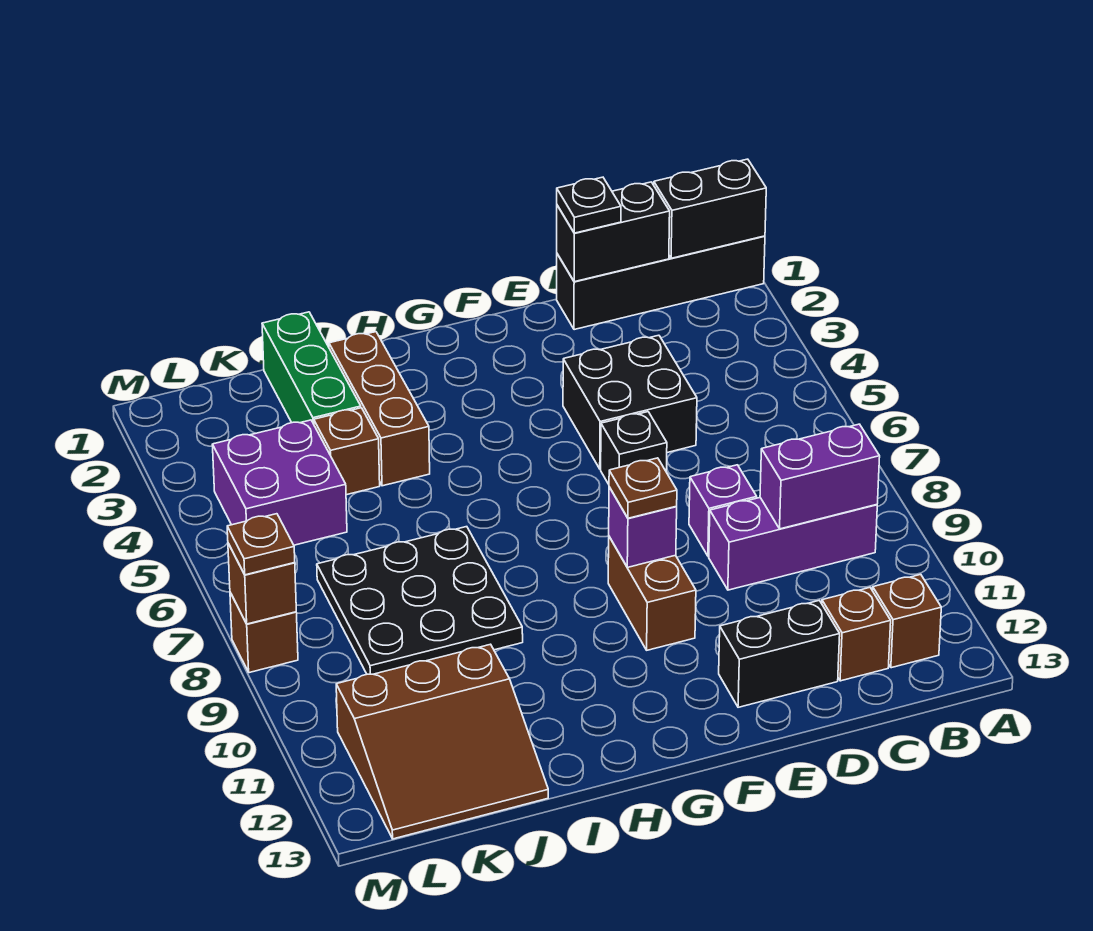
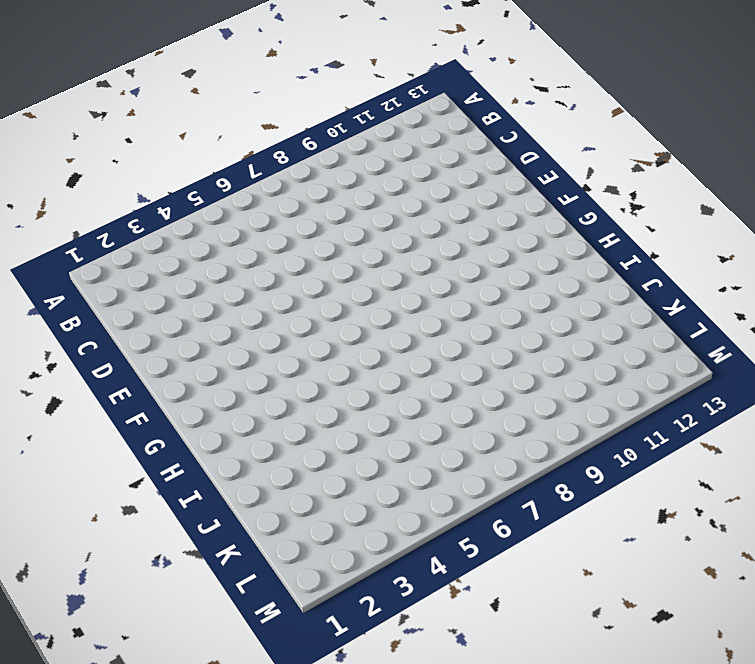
none -> black 1x4 brick [557,236,765,330]
none -> purple 1x3 brick [709,498,877,590]
none -> brown 1x1 brick [873,574,941,668]

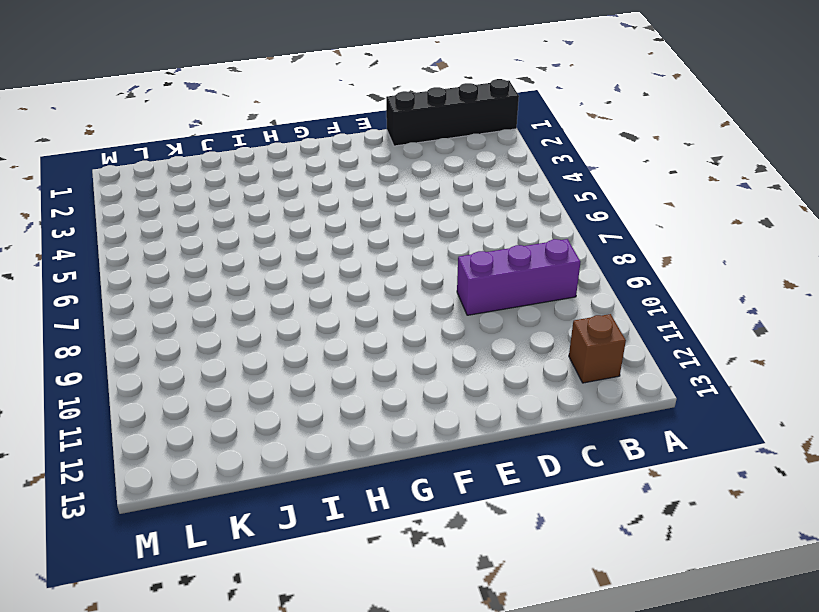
none -> brown 1x1 brick [822,588,891,681]
none -> black 2x2 brick [563,335,697,469]
none -> purple 1x1 brick [689,465,757,556]

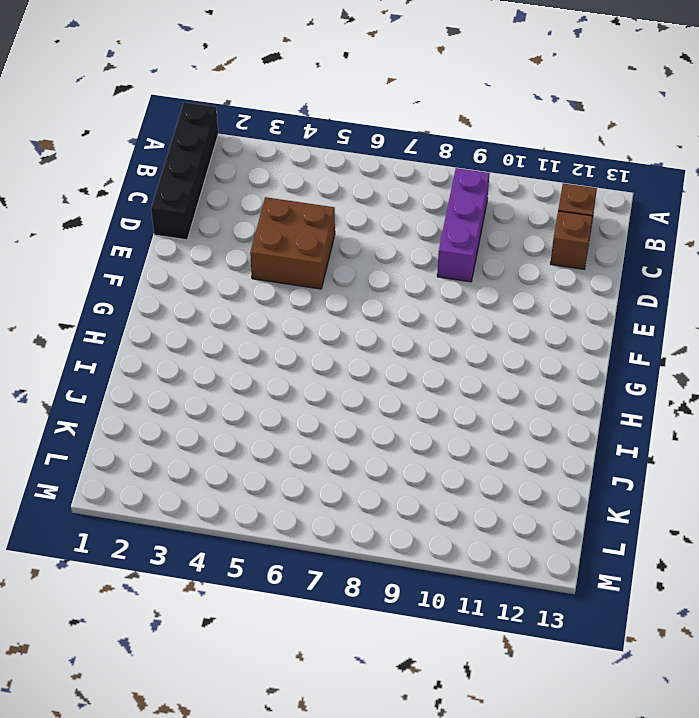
brown 2x2 brick [250,197,335,289] -> black 2x2 brick [563,335,697,469]
none -> purple 1x1 brick [689,465,757,556]
none -> black 1x2 brick [719,601,840,707]
none -> black 1x1 brick [601,412,667,484]

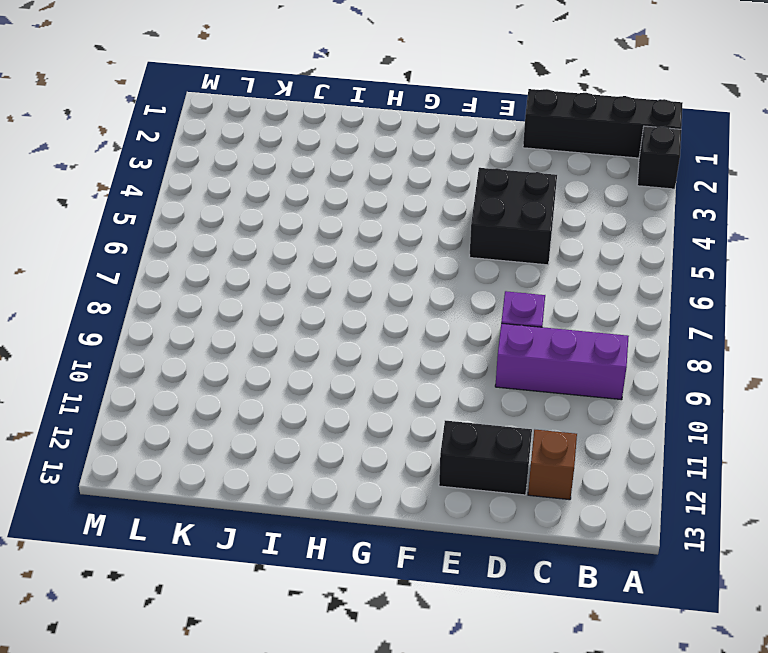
black 1x1 brick [637,126,681,189] -> black 1x1 brick moved to [601,412,667,484]
none -> brown 1x1 brick [873,574,941,668]
none -> brown 1x2 brick [608,537,696,650]
none -> brown 1x3 brick [329,332,430,486]

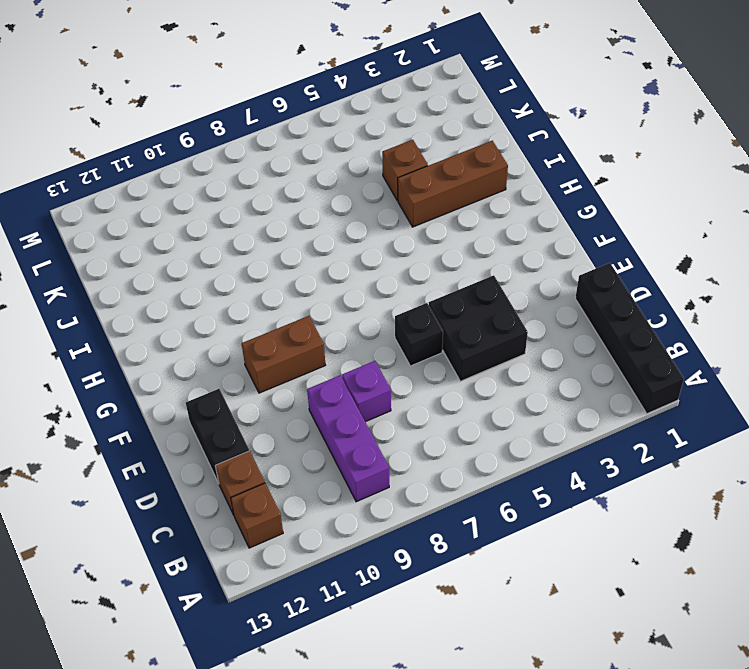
none -> black 3x3 plate [317,527,523,674]
none -> green 1x3 brick [262,312,361,424]
none -> brown 3x3 slope [336,644,548,839]

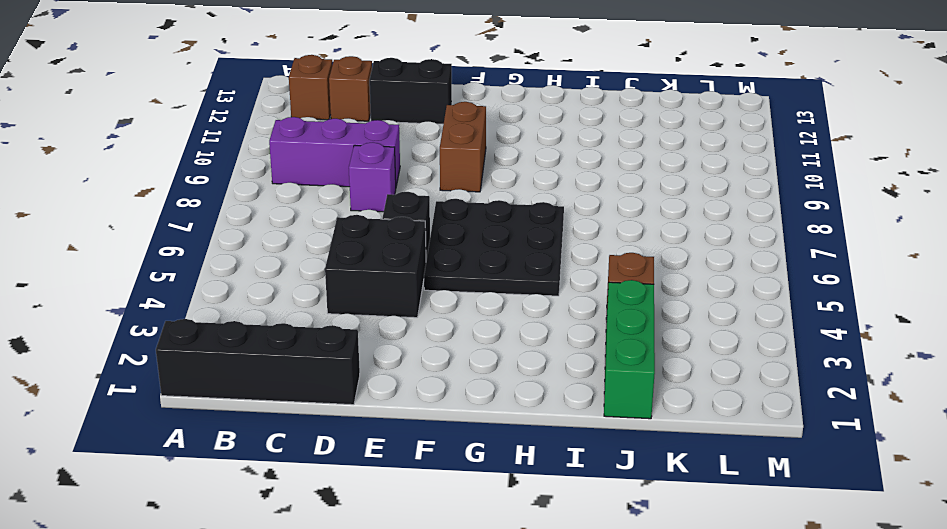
black 3x3 plate [424,199,564,296] -> black 3x3 plate moved to [317,527,523,674]
none -> brown 1x3 brick [329,332,430,486]
none -> brown 3x3 slope [336,644,548,839]
none -> purple 2x2 brick [212,420,347,545]

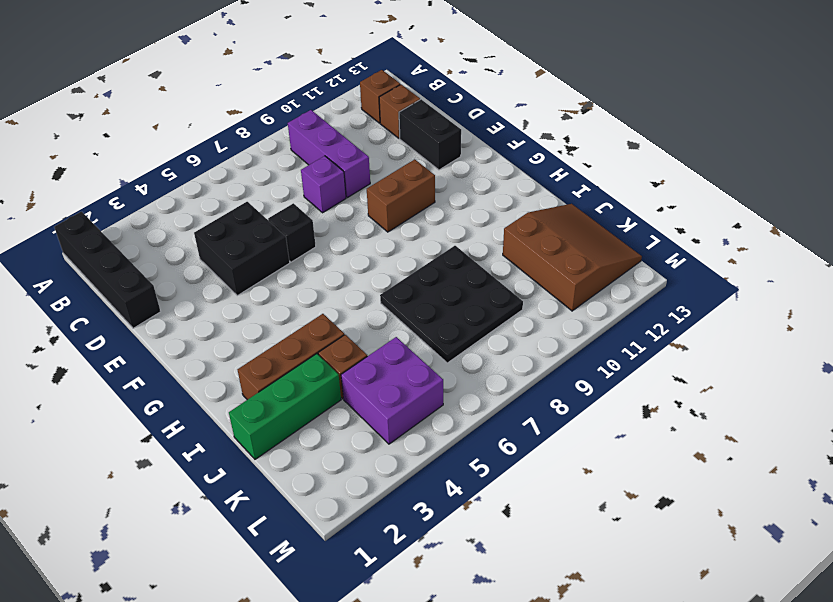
none -> brown 1x1 brick [230,593,298,673]
none -> black 1x2 brick [654,159,766,258]
none -> purple 1x2 brick [760,424,880,529]

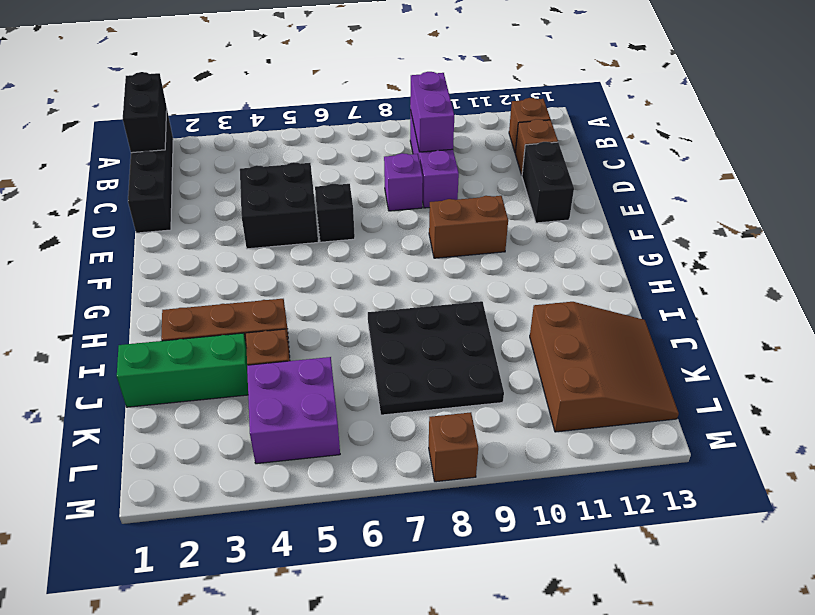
none -> black 1x2 brick [557,182,670,282]
none -> purple 1x1 brick [609,487,677,567]
none -> brown 1x1 brick [228,543,296,624]

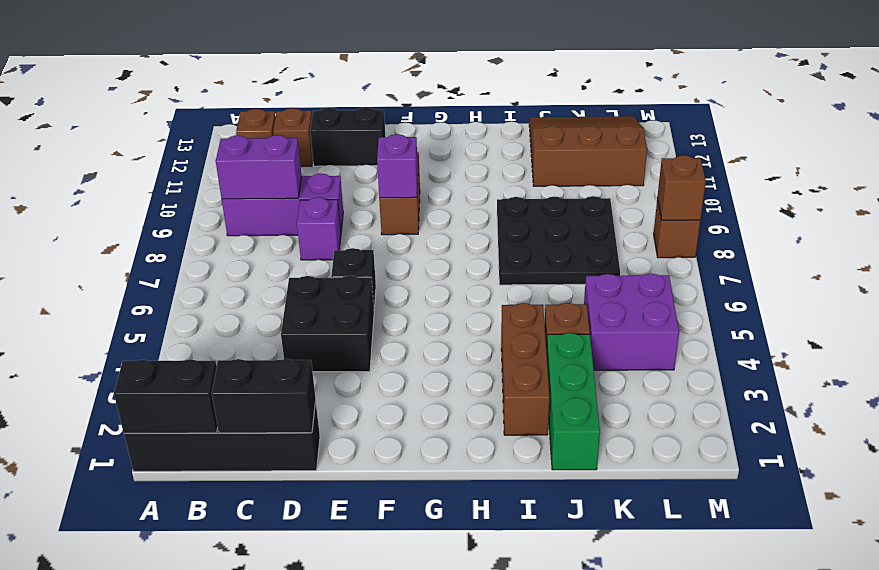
none -> black 1x1 plate [557,177,621,233]
none -> brown 1x1 plate [609,458,677,518]
none -> brown 1x1 plate [227,514,295,575]

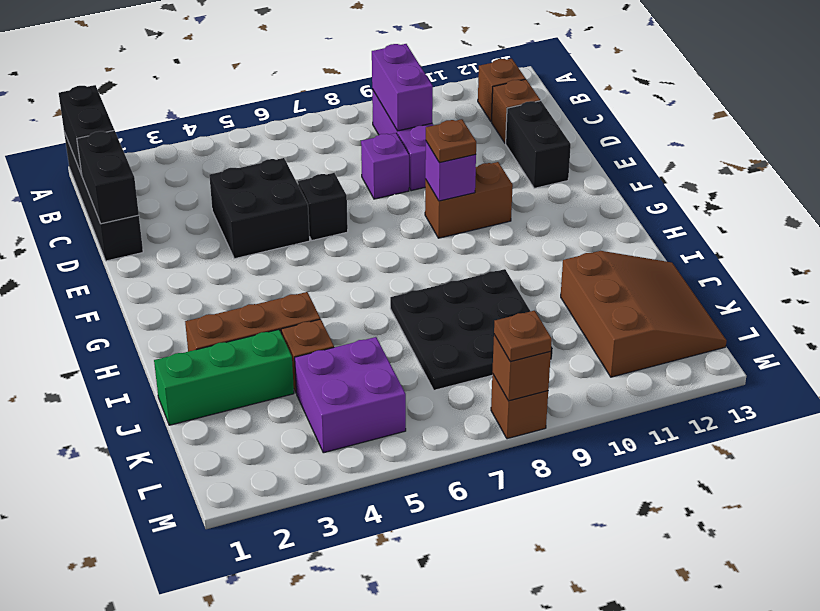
none -> black 1x1 plate [557,177,621,233]

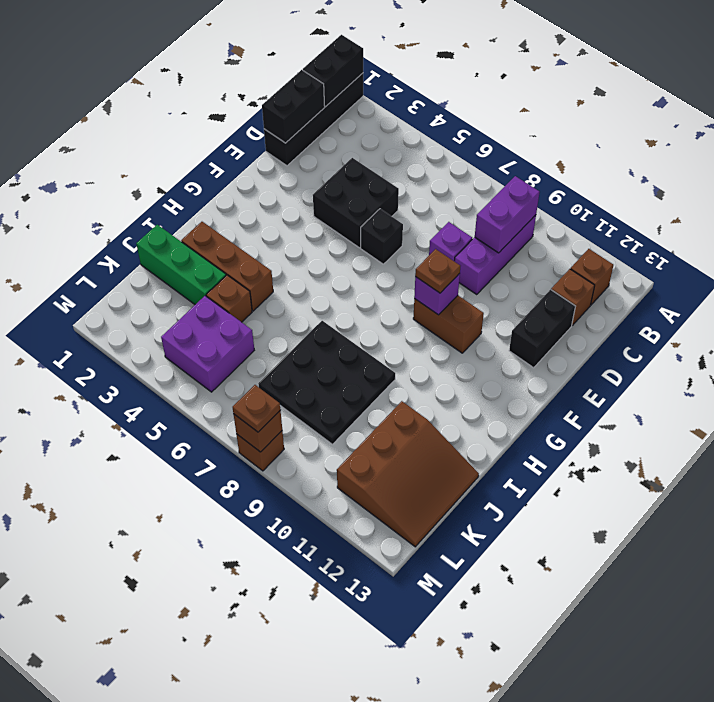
none -> black 1x1 plate [557,177,621,233]

